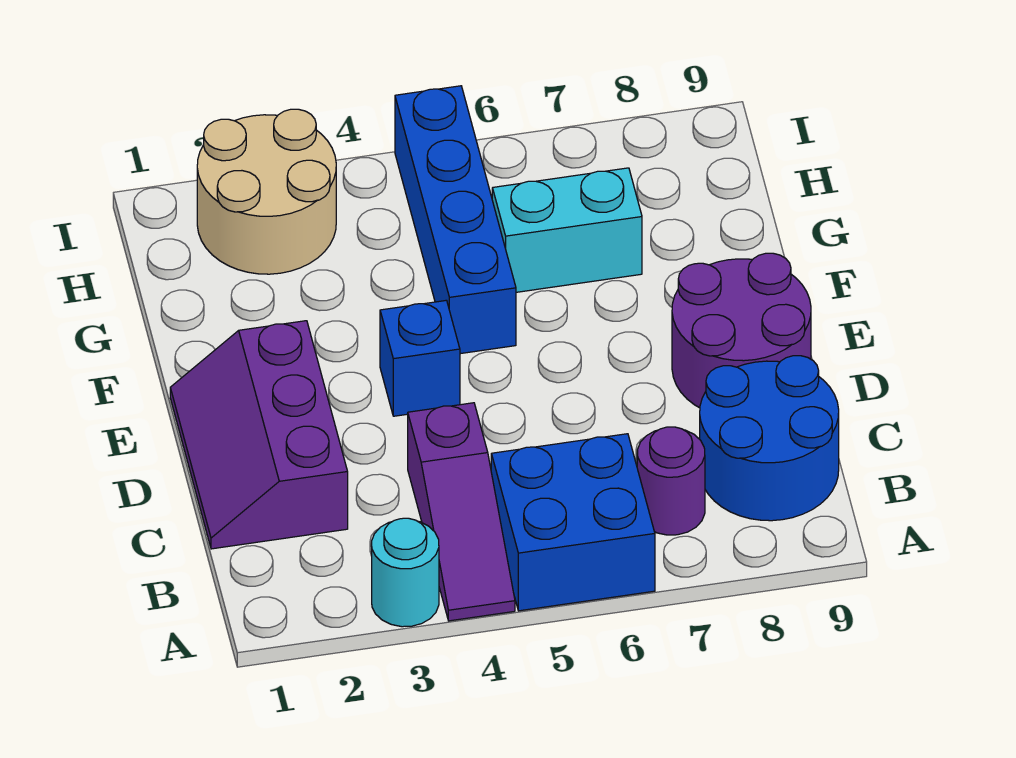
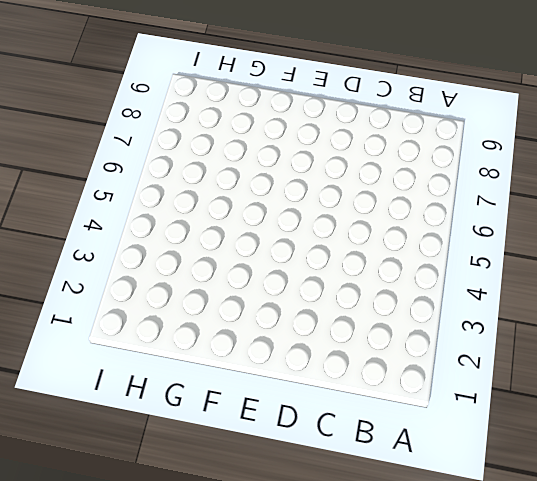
none -> cyan 1x1 round brick [372,518,439,627]
none -> purple 1x3 slope [408,403,515,621]

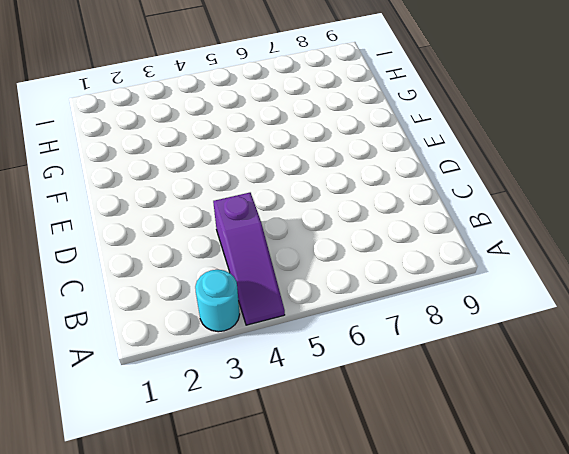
none -> blue 2x2 brick [491,434,655,611]
none -> purple 1x1 round brick [637,427,705,535]

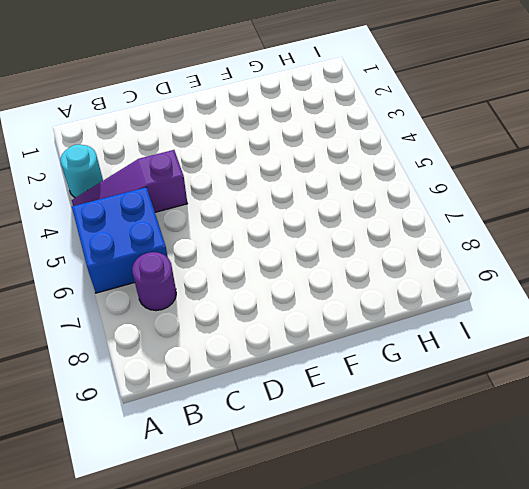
none -> blue 2x2 round brick [700,356,839,521]
none -> purple 2x3 slope [170,321,348,549]

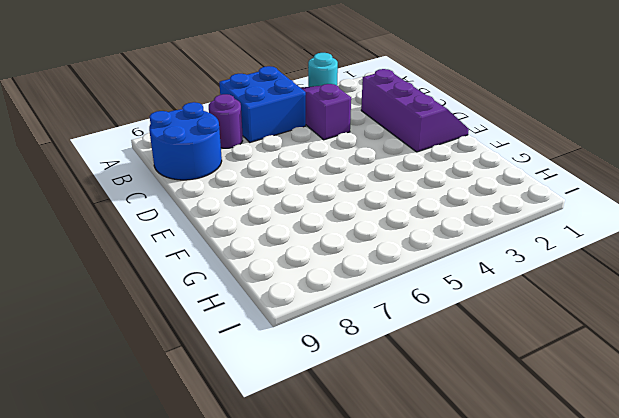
none -> purple 2x2 round brick [672,253,811,408]
none -> blue 1x1 brick [380,300,460,416]

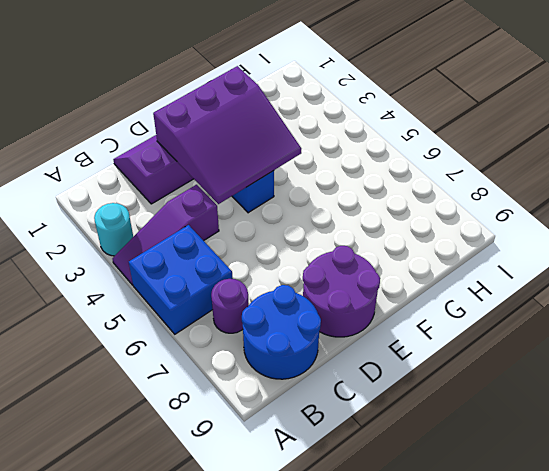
purple 3x3 slope [153,66,301,204] -> none
none -> blue 1x4 brick [395,86,516,354]
none -> cyan 1x2 brick [492,168,642,292]

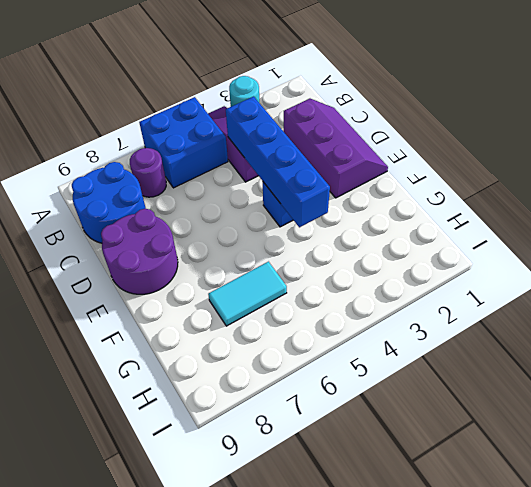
blue 1x4 brick [226,97,330,227] -> blue 1x4 brick moved to [395,86,516,354]
cyan 1x2 tile [208,262,287,326] -> cyan 1x2 brick [492,168,642,292]
none -> tan 2x2 round brick [197,109,336,274]

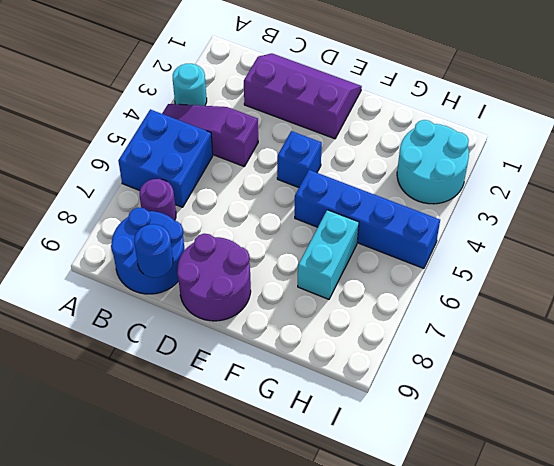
blue 1x1 round brick [134,224,173,278] -> none
cyan 2x2 round brick [397,120,469,204] -> tan 2x2 round brick [197,109,336,274]

